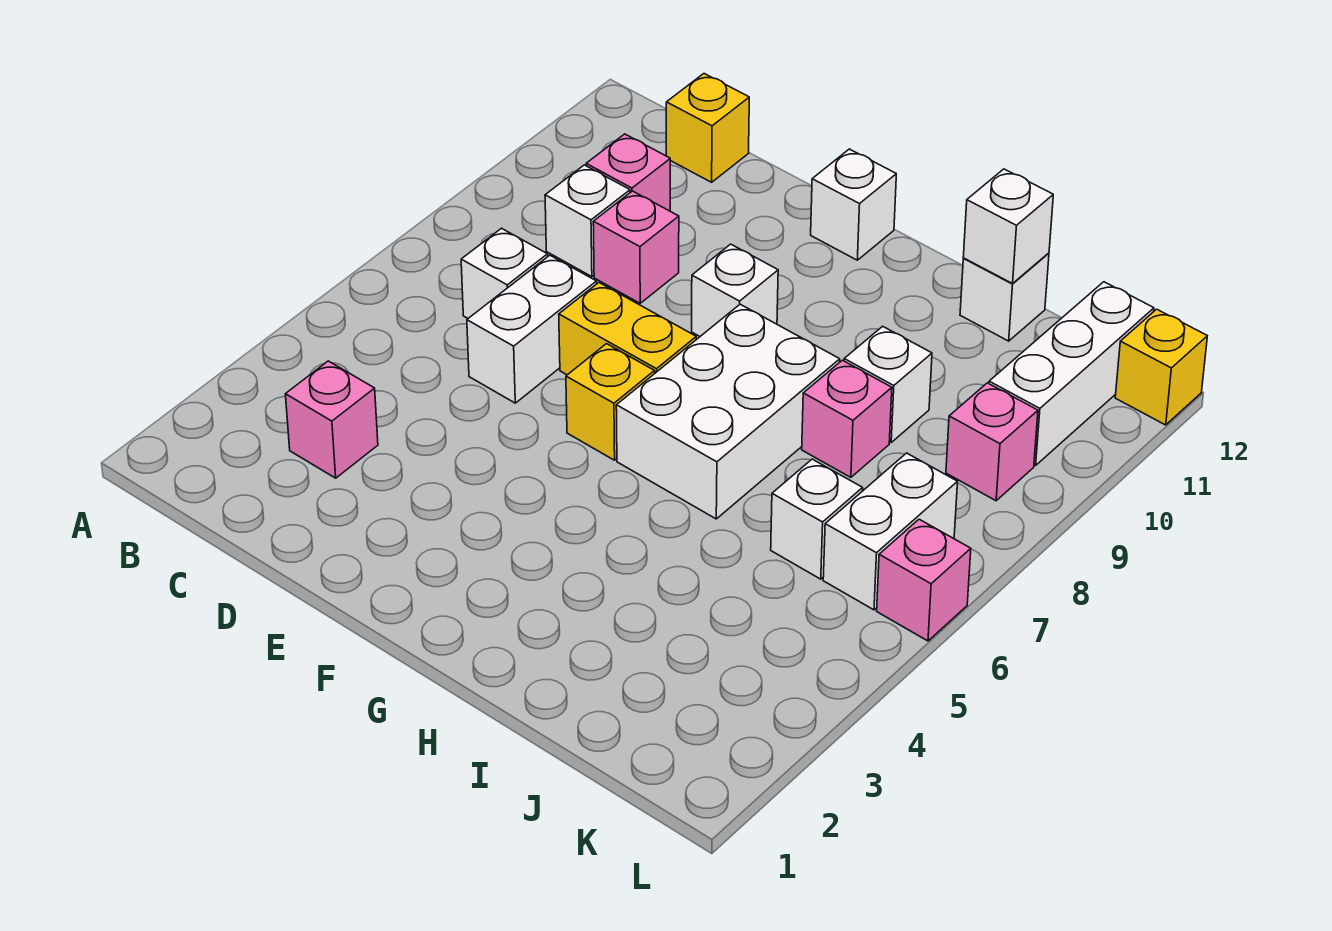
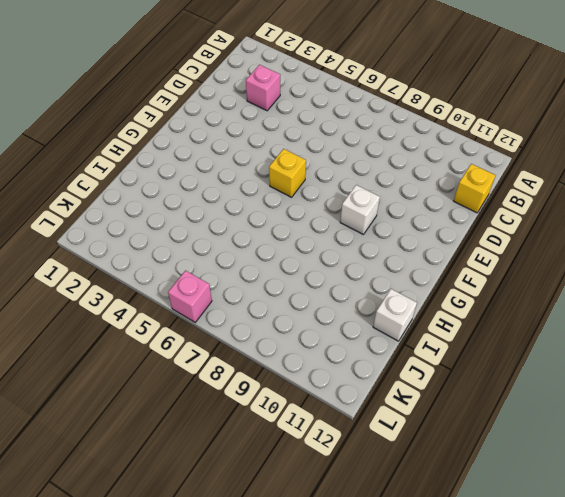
none -> white 1x1 brick [461,228,548,318]
none -> white 1x1 brick [545,165,630,277]
none -> pink 1x1 brick [586,134,670,211]

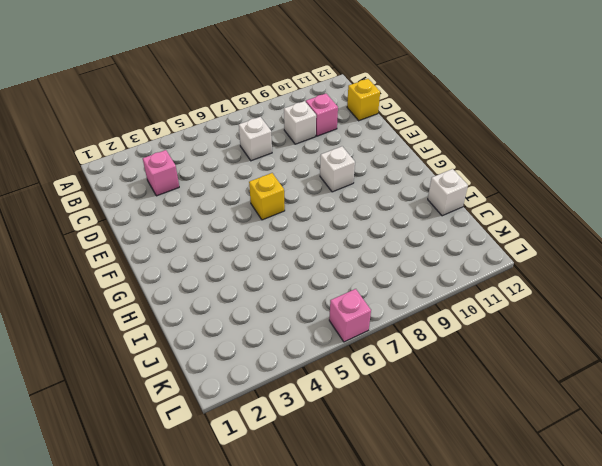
none -> white 1x2 brick [467,255,597,403]
none -> pink 1x1 brick [593,191,679,303]
none -> yellow 1x2 brick [559,283,696,375]

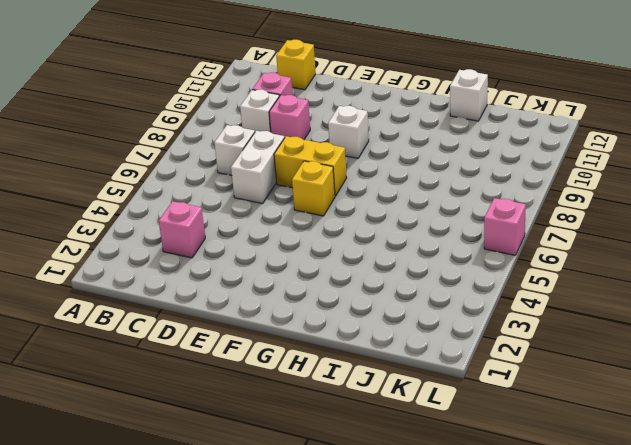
none -> white 1x1 brick [811,149,896,260]
none -> white 2x3 brick [616,304,840,519]
none -> pink 1x1 brick [802,360,892,477]

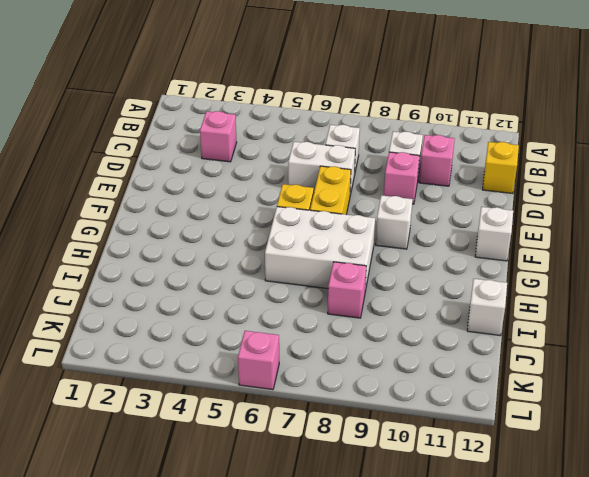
none -> white 1x1 brick [844,326,932,442]
none -> white 1x1 brick [771,459,863,579]
none -> white 1x2 brick [823,453,958,610]

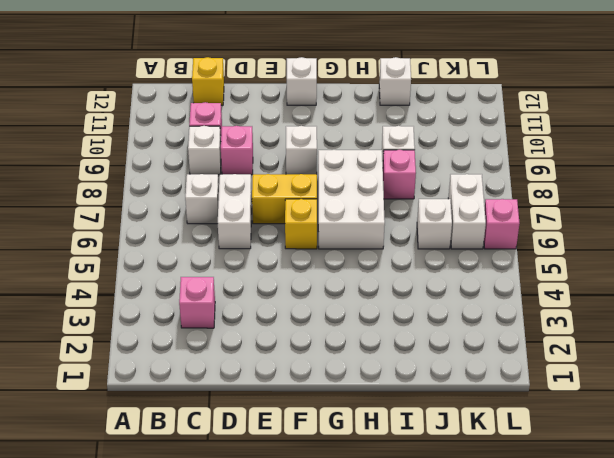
none -> pink 1x1 brick [946,383,1038,501]
none -> white 1x3 brick [989,282,1154,465]
none -> yellow 1x1 brick [1115,309,1207,425]

